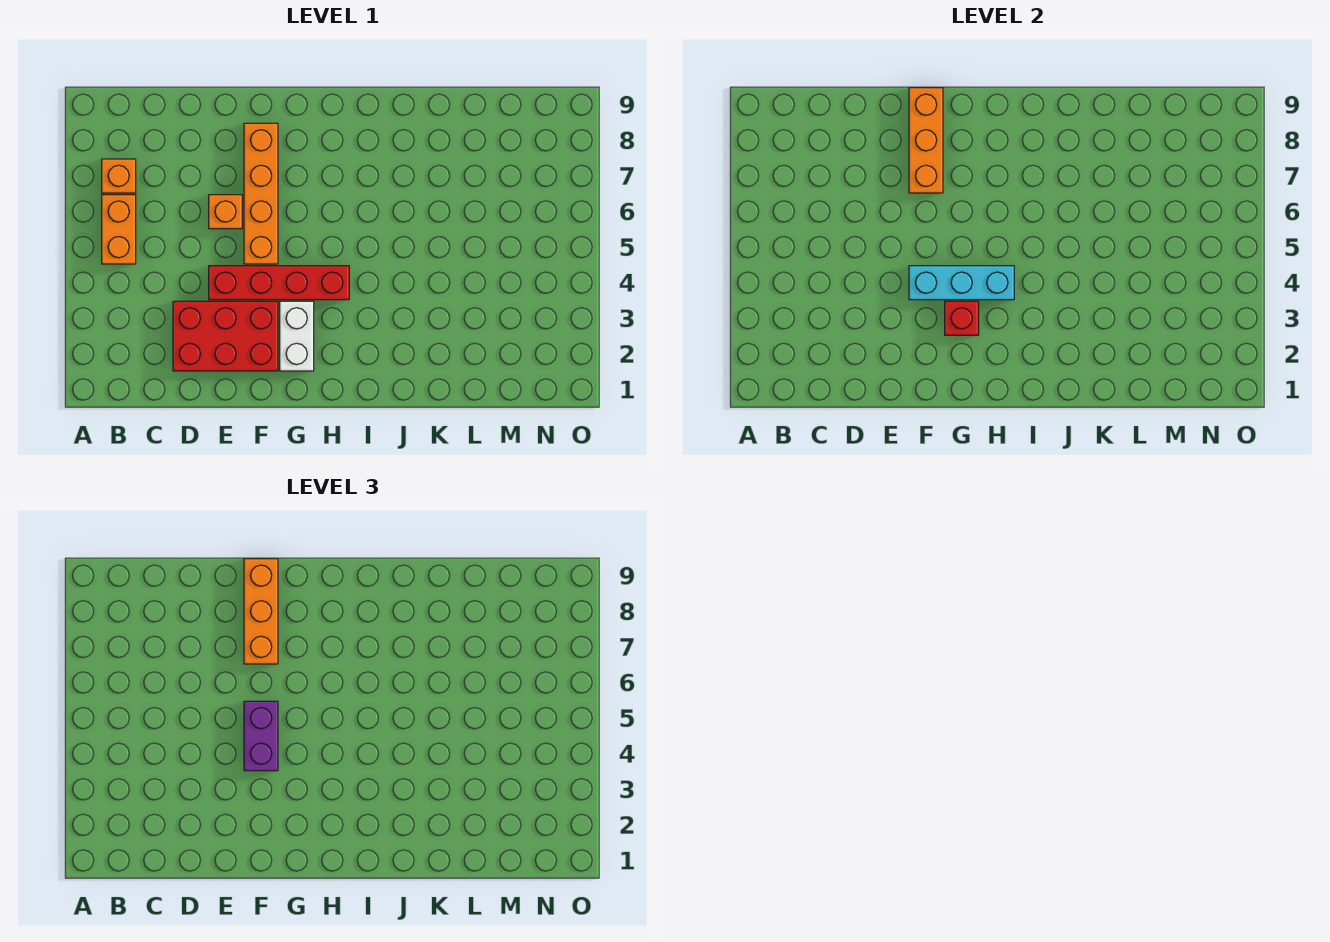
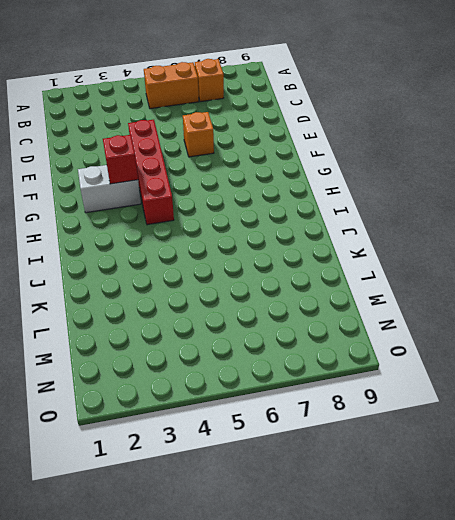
none -> red 2x3 brick [173,301,278,371]
none -> orange 1x4 brick [244,123,278,264]
none -> cyan 1x3 brick [909,266,1014,300]

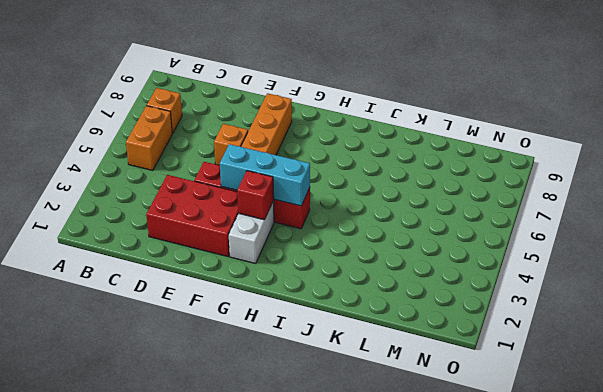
none -> orange 1x3 brick [909,88,943,193]
none -> purple 1x2 brick [244,701,278,771]
none -> orange 1x3 brick [244,559,278,664]

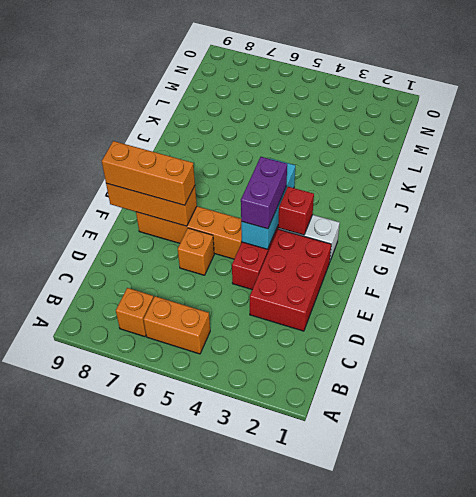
purple 1x2 brick [241,157,287,229] -> purple 1x2 brick turned to [244,701,278,771]

